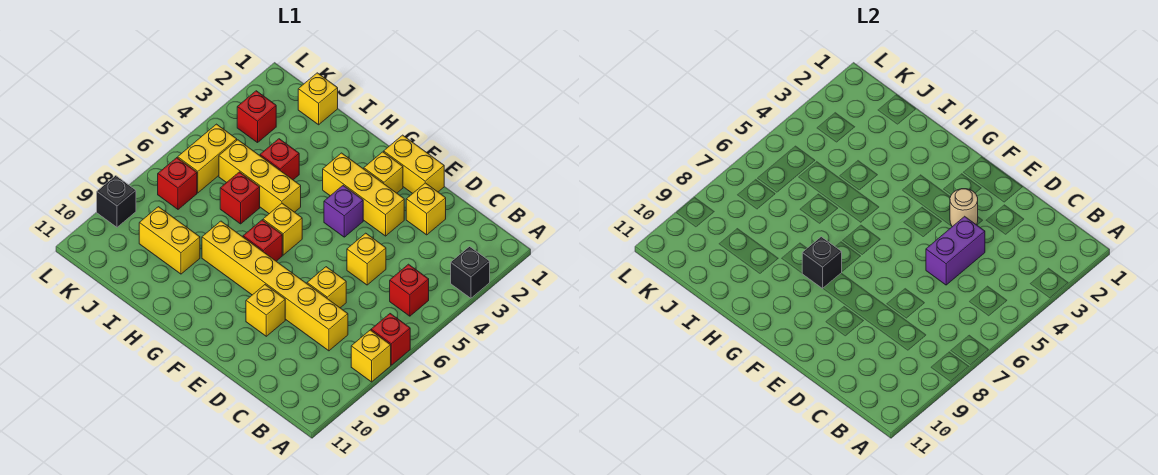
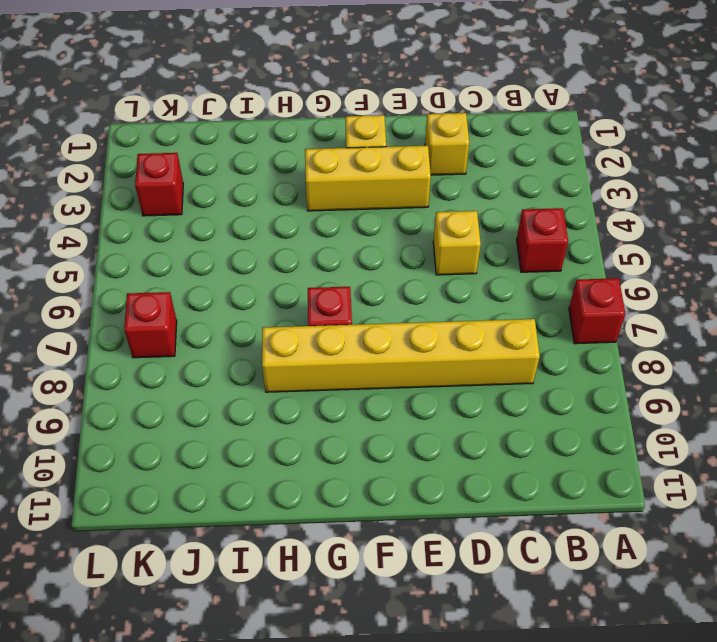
none -> black 1x1 brick [451,247,490,298]
none -> yellow 1x1 brick [351,330,391,382]
none -> yellow 1x1 brick [307,267,346,308]

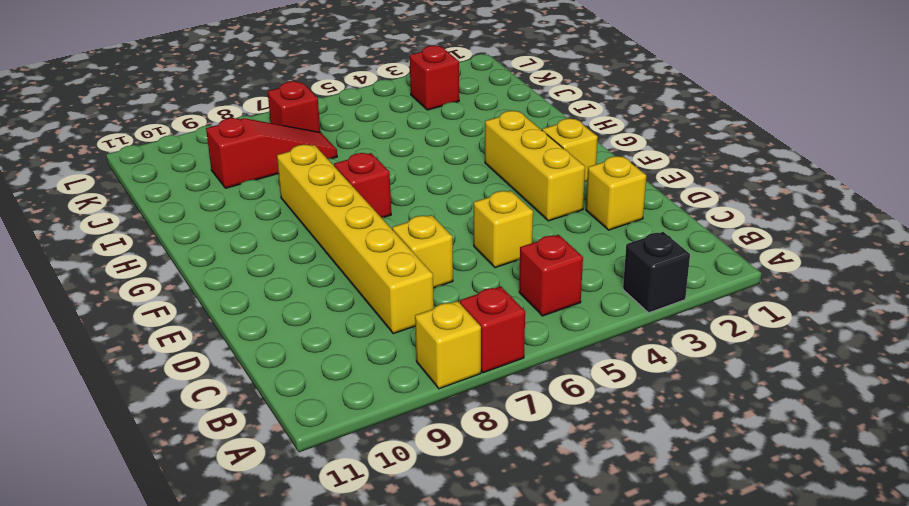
red 1x3 slope [206,118,337,188] -> yellow 1x2 brick [139,207,200,274]
none -> yellow 1x2 brick [384,135,444,193]
none -> yellow 1x1 brick [246,285,285,336]
none -> purple 1x1 brick [324,186,363,237]

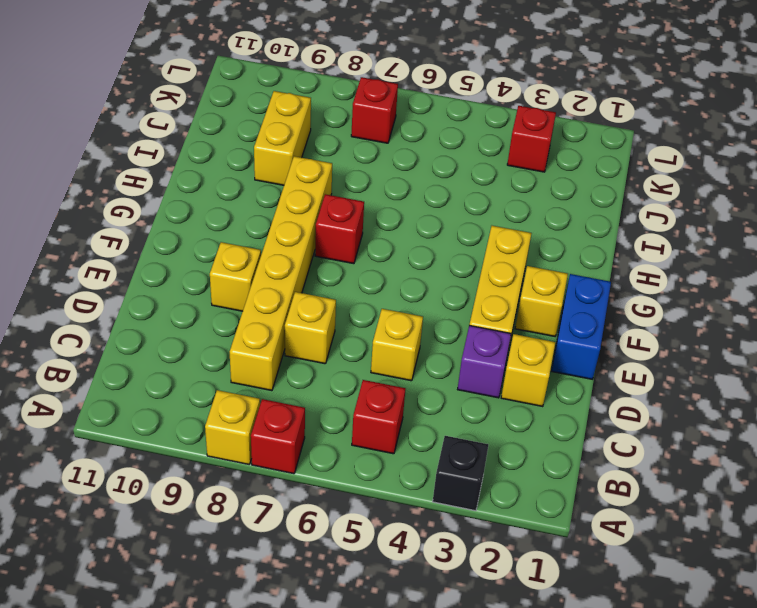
purple 1x1 brick [458,325,511,398] -> purple 1x1 brick moved to [324,186,363,237]
blue 1x2 brick [552,274,611,379] -> yellow 1x2 brick [384,135,444,193]
none -> yellow 1x1 brick [263,203,302,255]
none -> yellow 1x3 brick [219,140,301,214]
none -> red 1x1 brick [260,139,299,180]

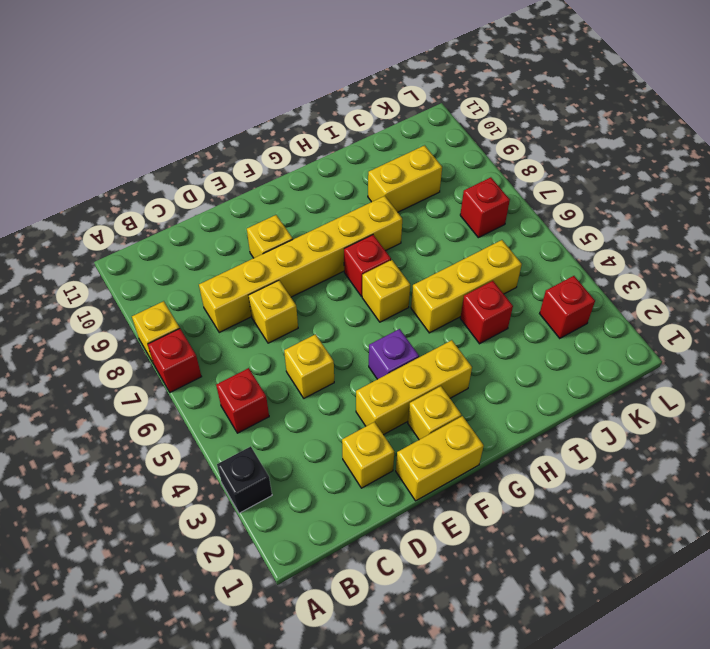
none -> red 1x1 brick [220,172,260,224]
none -> yellow 1x1 brick [298,73,338,125]
none -> yellow 1x2 brick [178,124,237,193]

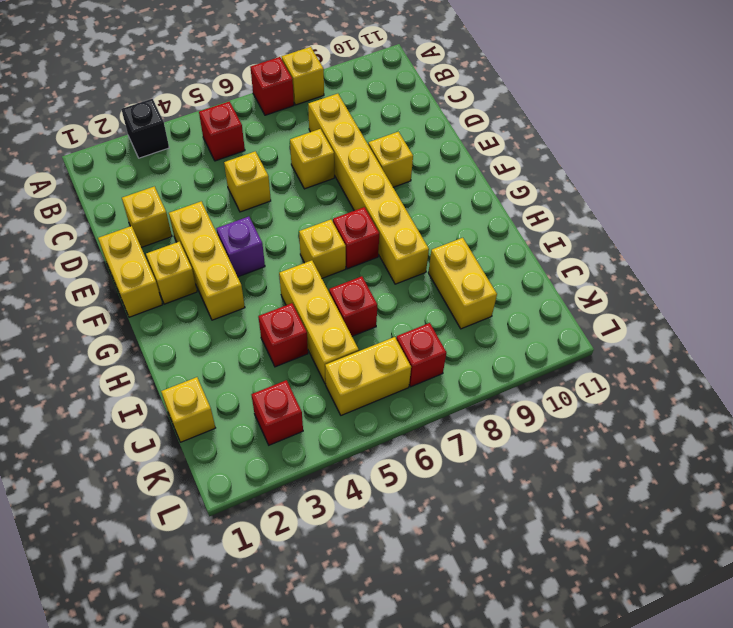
none -> black 1x1 brick [97,176,136,227]
none -> purple 1x2 brick [926,216,985,285]
none -> tan 1x1 round brick [950,189,978,227]

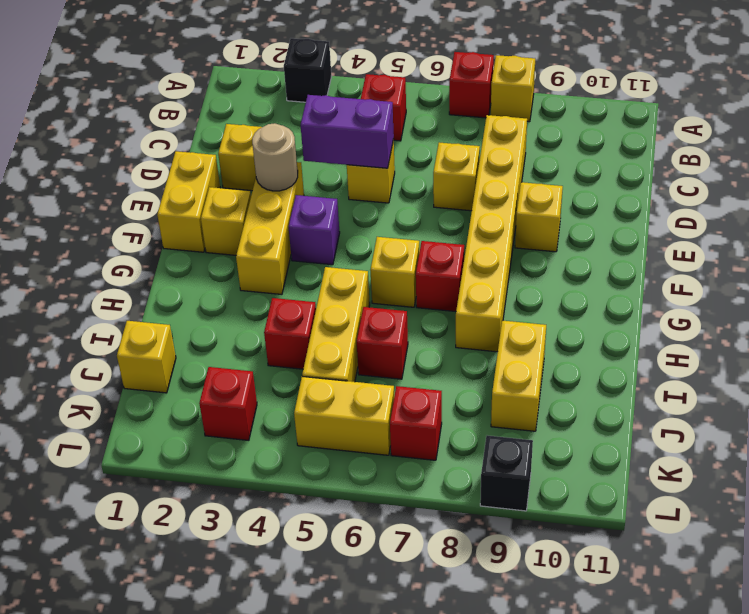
none -> black 1x1 brick [802,237,842,288]

